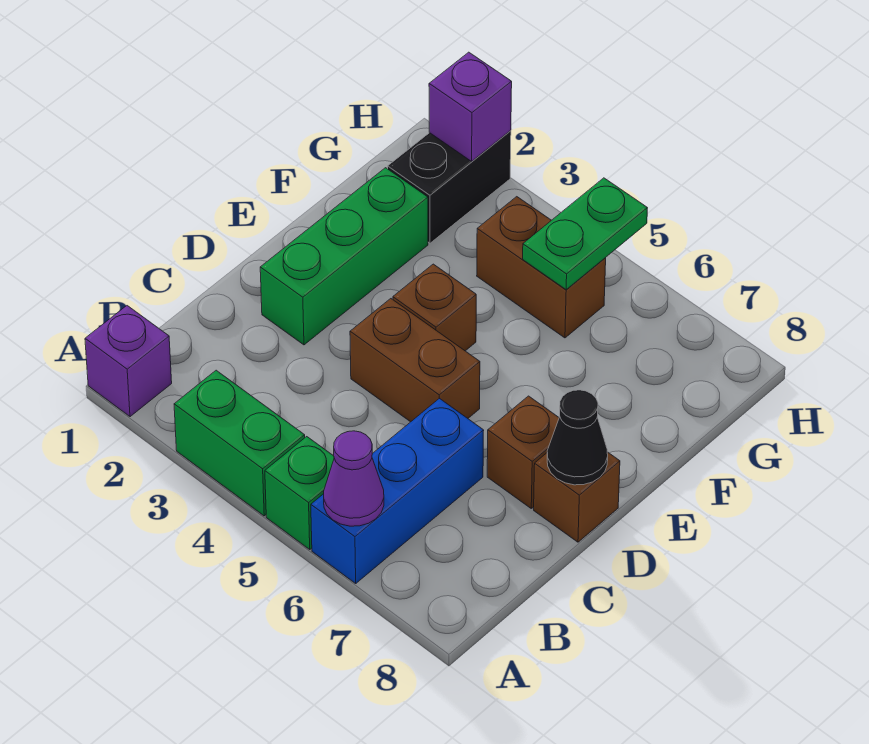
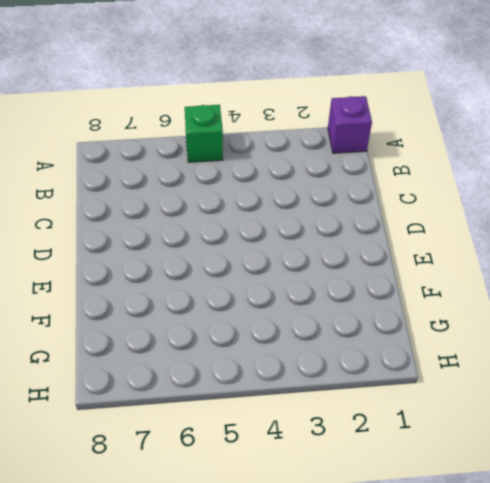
none -> green 1x2 brick [174,370,305,516]
none -> blue 1x3 brick [311,398,484,583]
none -> green 1x3 brick [260,168,428,345]

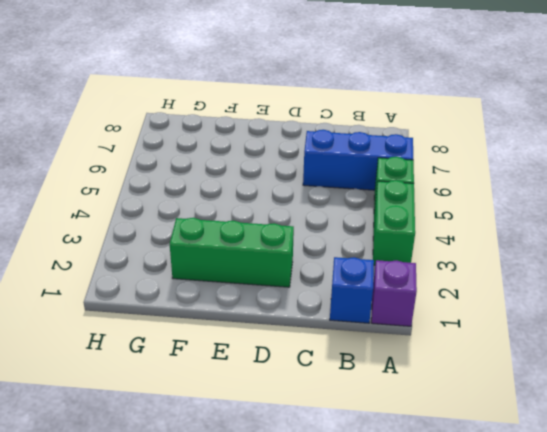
blue 1x1 brick [330,257,374,323] -> none
none -> brown 1x2 brick [350,299,480,422]
none -> brown 1x1 brick [487,396,559,508]
none -> brown 1x1 brick [534,452,620,542]

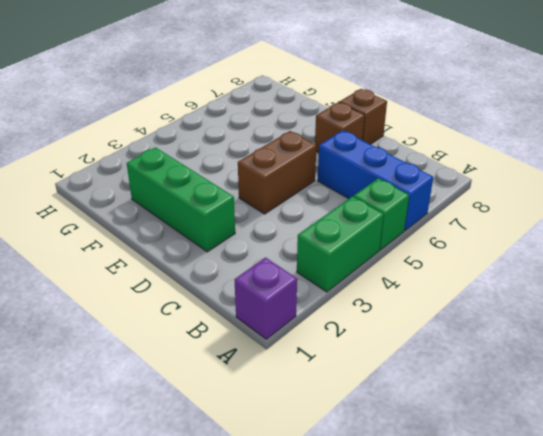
none -> brown 1x1 brick [393,264,476,351]
none -> black 1x2 brick [388,131,511,243]
none -> brown 1x2 brick [477,197,606,338]

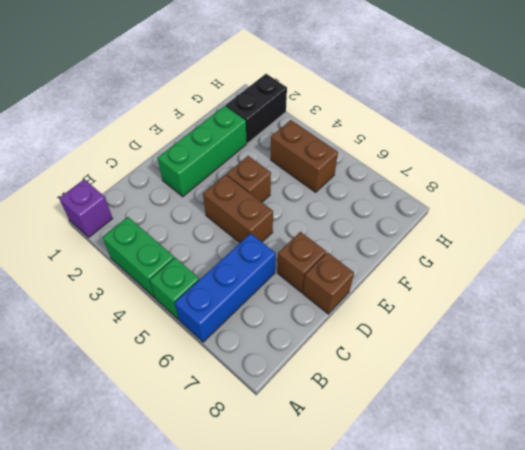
none -> purple 1x1 cone [324,431,384,526]
none -> black 1x1 cone [547,390,608,485]
none -> green 1x2 plate [523,178,647,290]

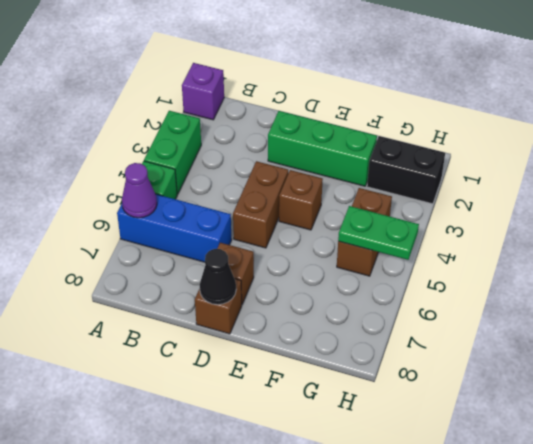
none -> purple 1x1 brick [429,52,512,161]

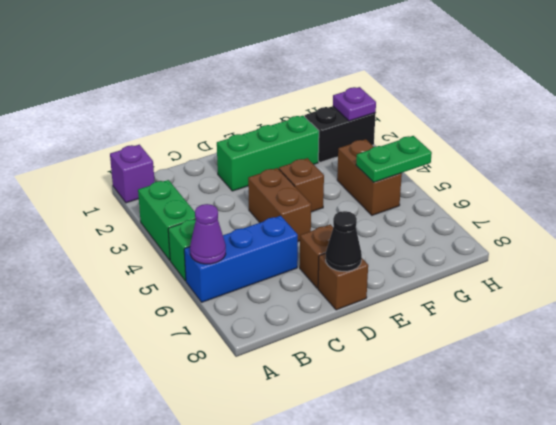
purple 1x1 plate [333,87,376,121] -> purple 1x1 brick [429,52,512,161]

